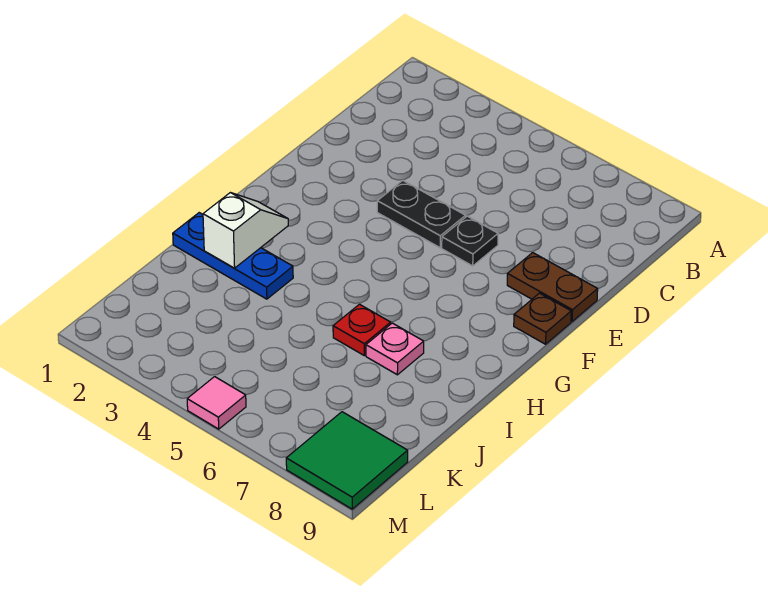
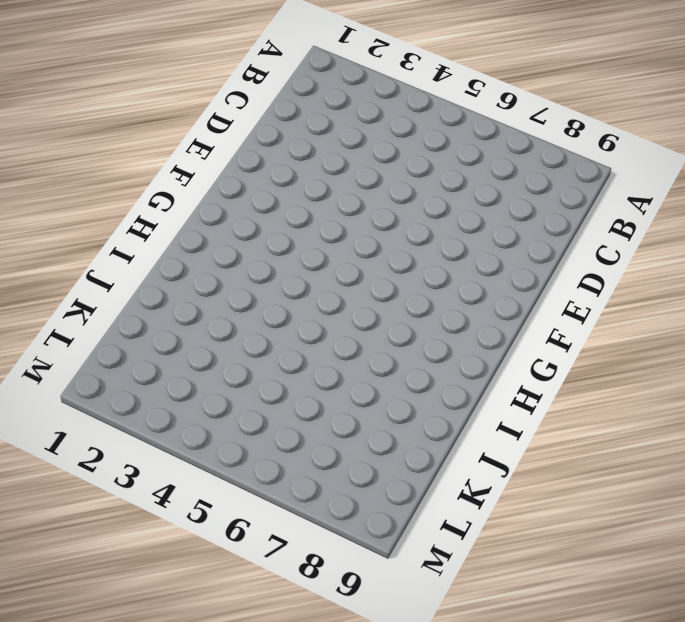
none -> black 1x2 plate [377,180,466,248]
none -> black 1x1 plate [442,216,498,266]

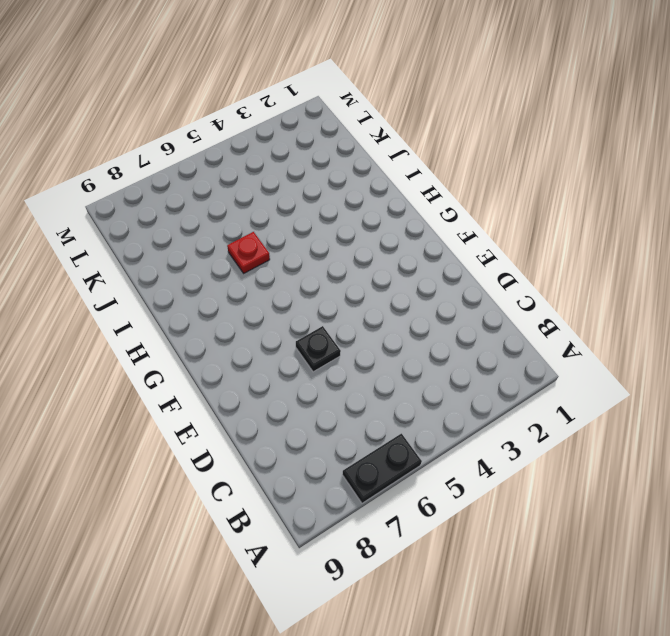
black 1x2 plate [342,434,422,503] -> black 1x2 plate moved to [377,180,466,248]
none -> brown 1x2 plate [507,253,598,322]
none -> brown 1x1 plate [514,293,571,344]

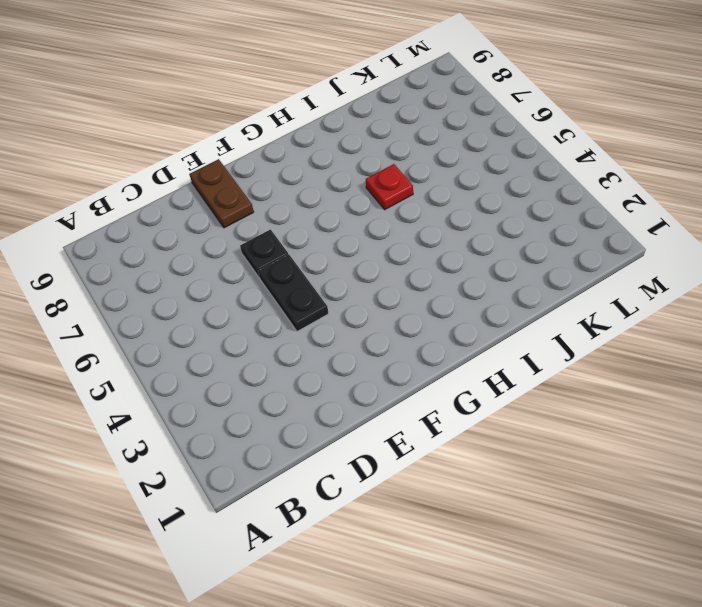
none -> brown 1x1 plate [514,293,571,344]
none -> blue 1x3 plate [173,213,293,299]

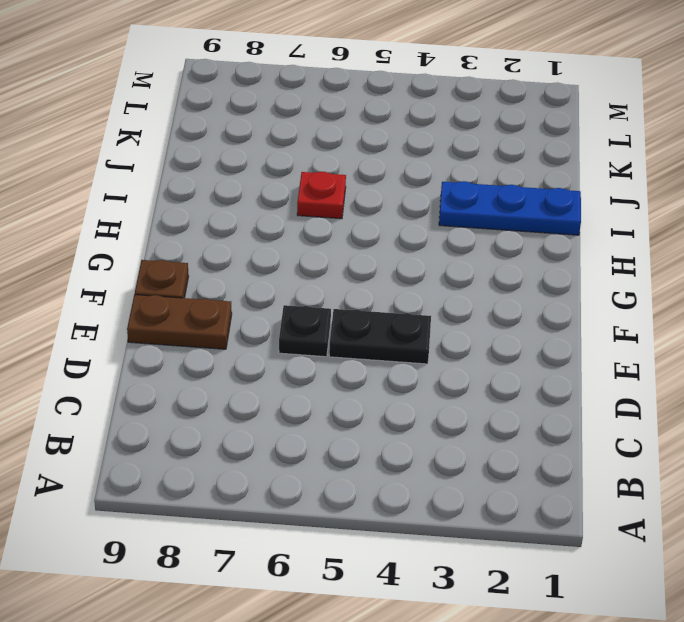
none -> pink 1x1 plate [366,323,424,375]
none -> green 2x2 tile [286,412,408,509]

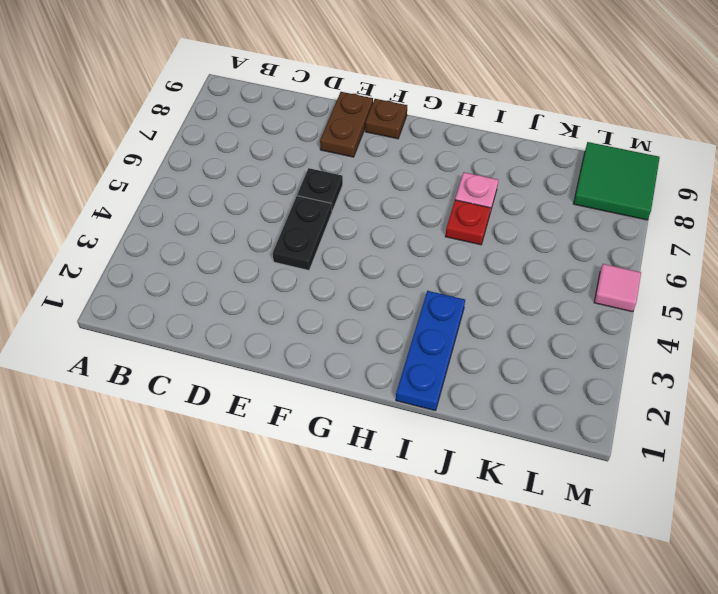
none -> white 1x2 slope [203,193,288,268]

